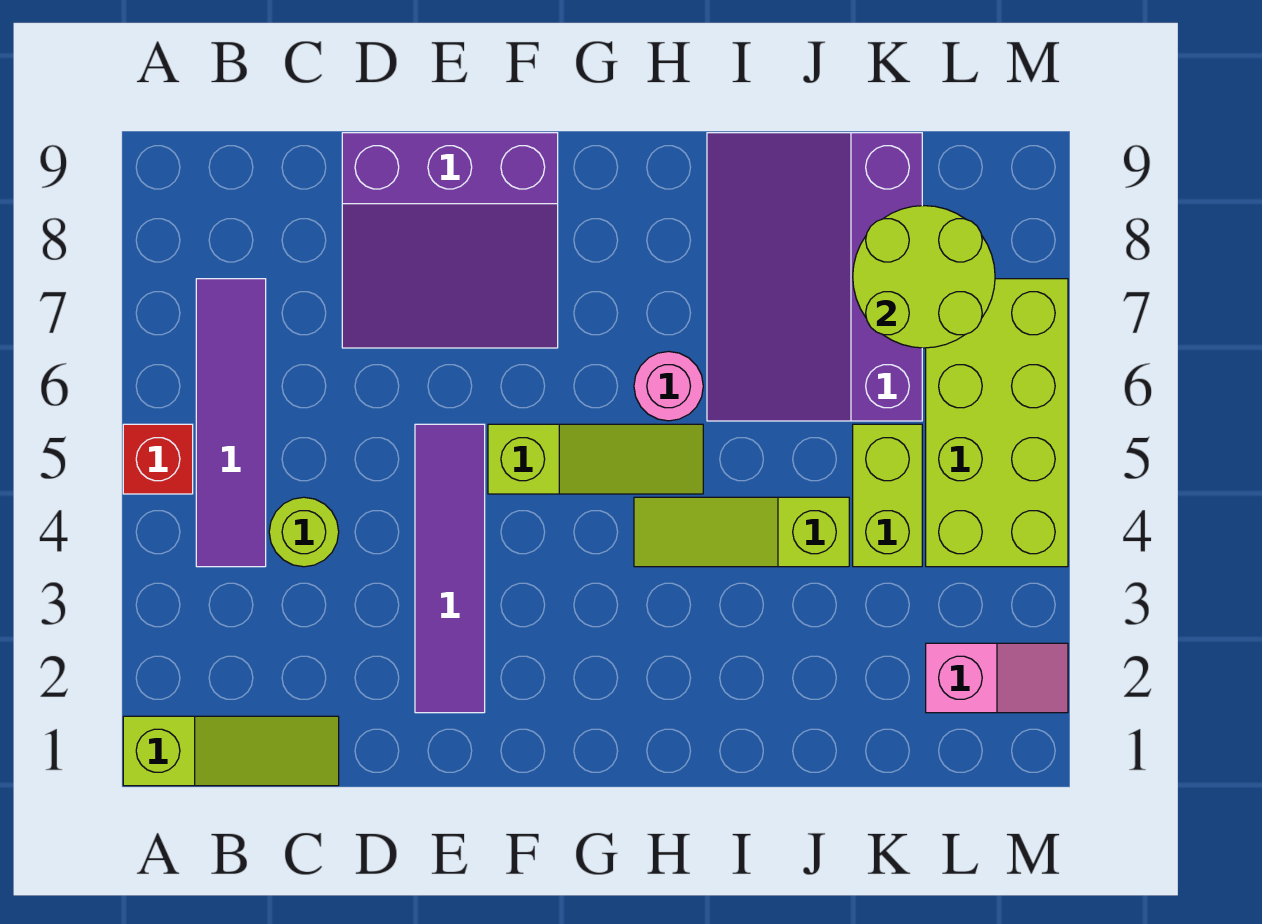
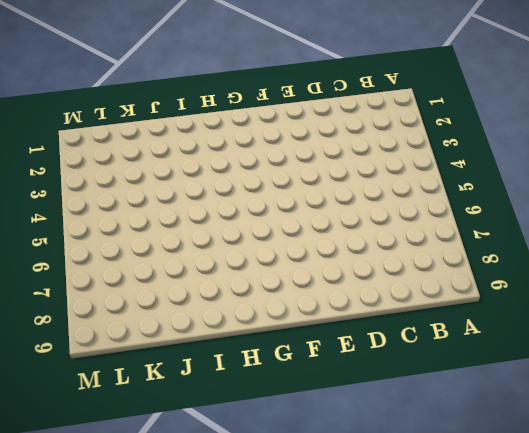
none -> lime 1x3 slope [123,716,339,786]
none -> red 1x1 brick [123,424,193,494]
none -> purple 1x4 tile [196,279,266,567]

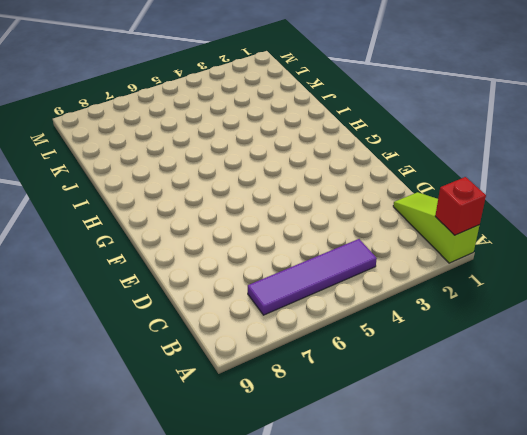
red 1x1 brick [435,177,486,235] -> red 1x1 brick moved to [123,424,193,494]
none -> lime 1x1 round brick [269,497,339,567]
none -> purple 3x3 slope [342,133,558,348]
none -> purple 1x4 tile [415,424,485,713]

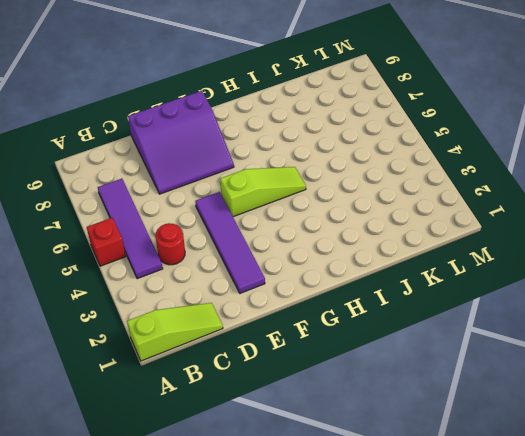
red 1x1 round brick [155,223,185,265] -> lime 1x1 round brick [269,497,339,567]
none -> lime 1x3 slope [634,497,849,567]
none -> pink 1x1 round brick [634,351,703,421]
none -> purple 3x4 slope [707,133,922,421]

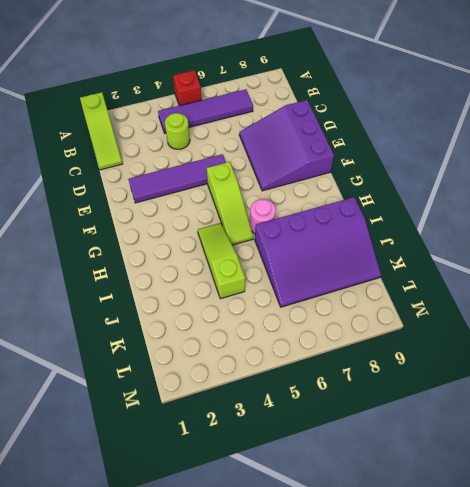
purple 3x4 slope [255,197,381,307] -> purple 3x4 slope turned to [707,133,922,421]
none -> lime 1x2 brick [853,424,922,567]
none -> pink 1x2 slope [926,643,1068,713]
none -> lime 2x4 brick [926,279,1068,567]

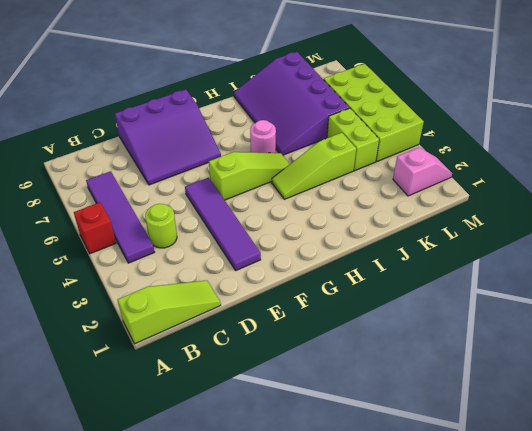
none -> lime 2x2 round brick [853,206,995,348]

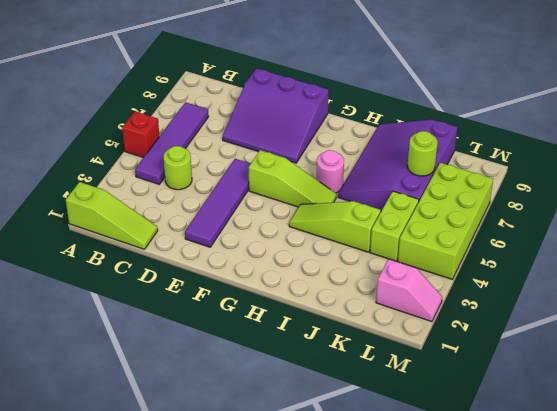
lime 1x1 round brick [408,131,438,176] -> lime 2x2 round brick [853,206,995,348]

